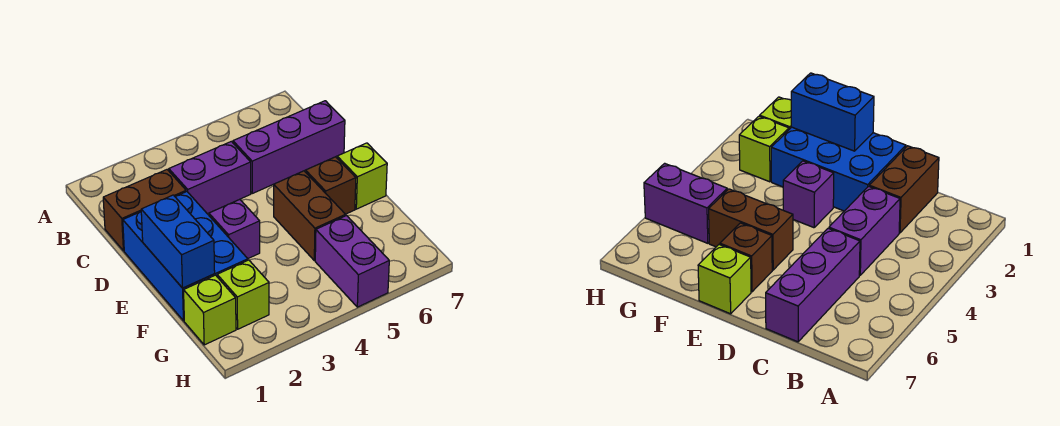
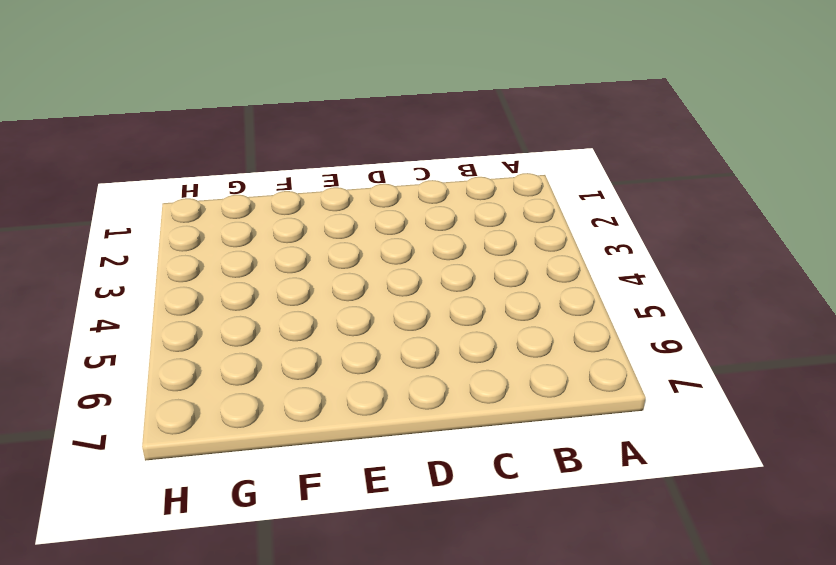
none -> brown 1x2 brick [103,170,186,251]
none -> purple 1x2 brick [169,141,251,214]
none -> purple 1x3 brick [233,101,345,193]

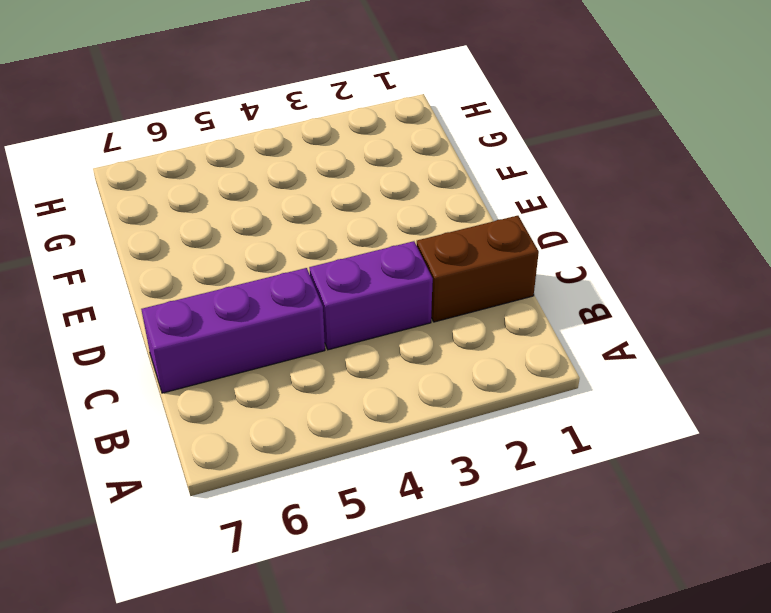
none -> blue 2x3 brick [123,192,248,321]
none -> purple 1x1 brick [209,199,260,258]
none -> brown 1x2 brick [274,171,346,261]

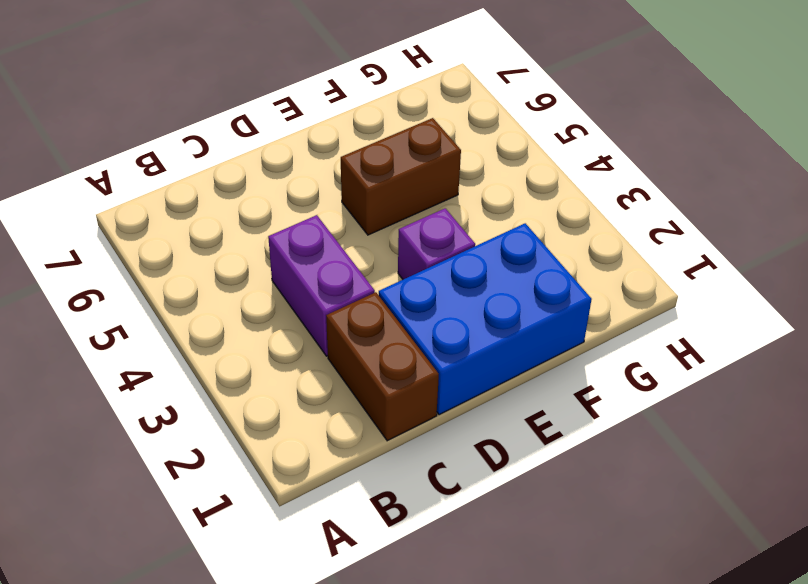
none -> purple 1x3 brick [233,101,345,193]
none -> brown 1x1 brick [306,157,356,214]
none -> lime 1x1 brick [337,143,387,209]

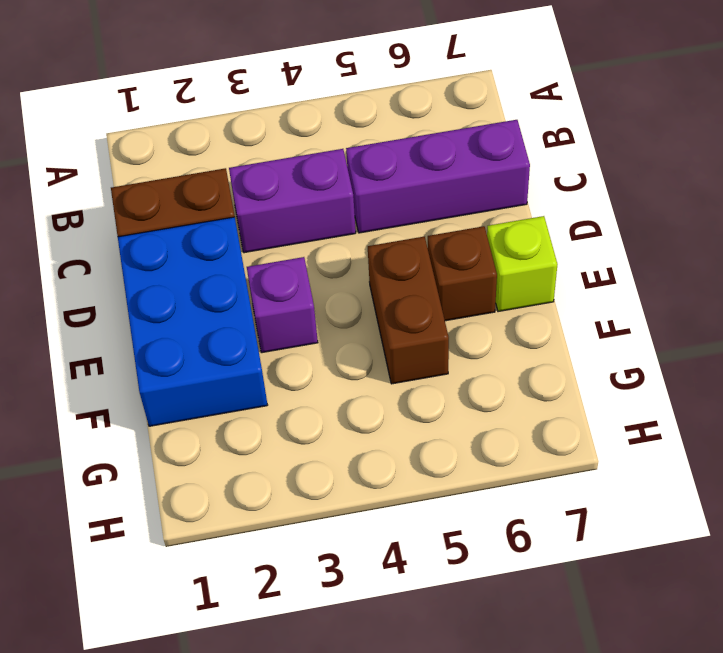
none -> lime 1x1 brick [184,275,236,345]
none -> lime 1x1 brick [217,260,269,329]
none -> purple 1x2 brick [315,216,389,307]

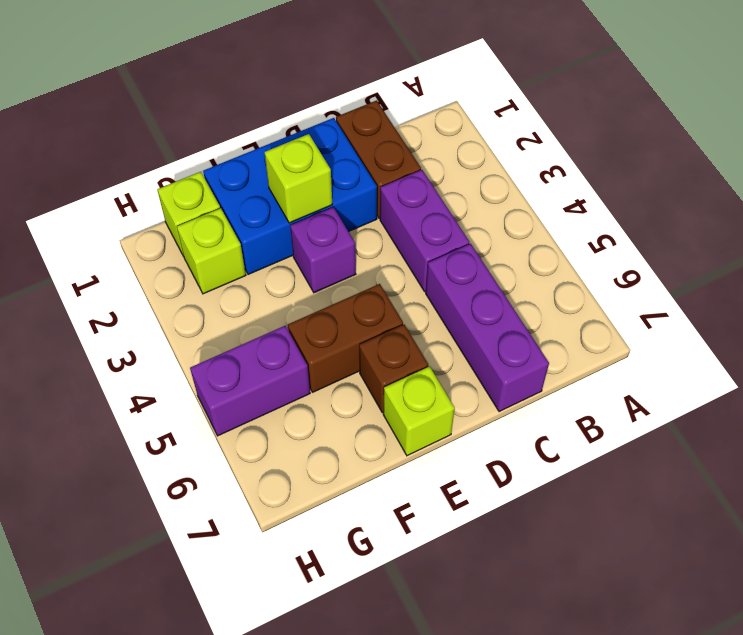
lime 1x1 brick [265,134,332,223] -> none
none -> blue 1x2 brick [141,195,215,288]

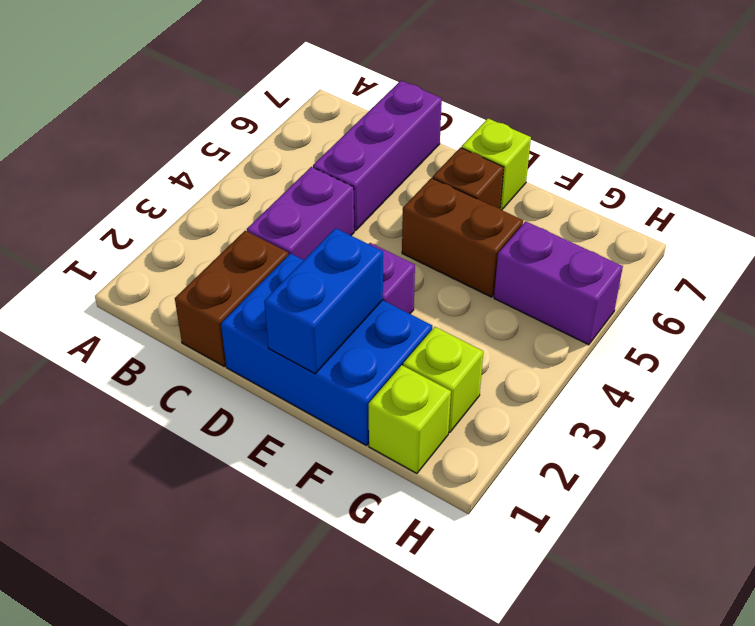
blue 1x2 brick [264,228,383,374] -> blue 1x2 brick turned to [141,195,215,288]

